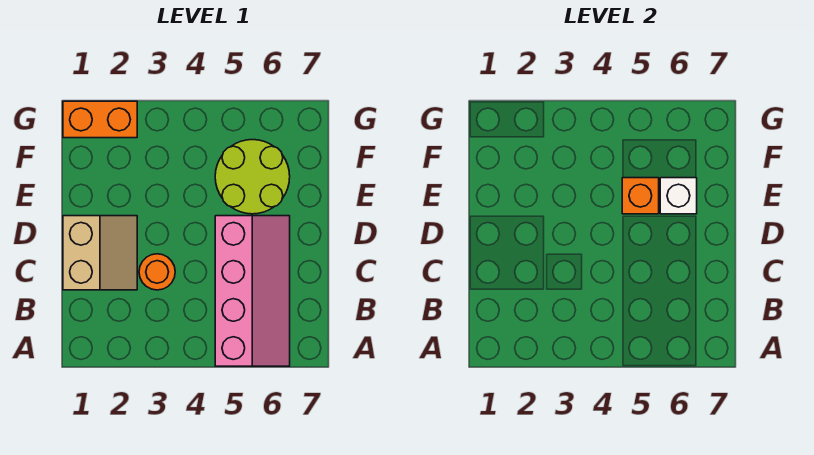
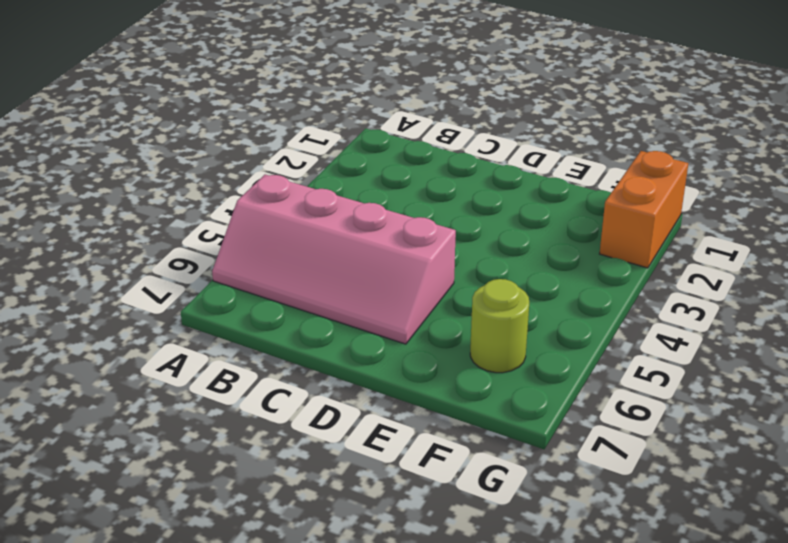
lime 1x1 round brick [470,279,529,373] -> lime 2x2 round brick [215,140,290,214]
none -> tan 2x2 slope [63,216,137,290]
none -> orange 1x1 round brick [139,254,175,290]

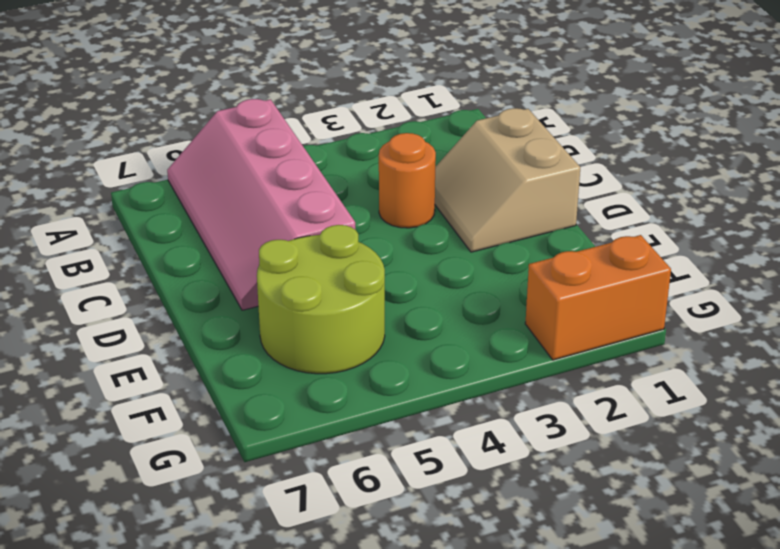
none -> orange 1x1 brick [622,178,659,214]
none -> white 1x1 brick [660,178,697,214]

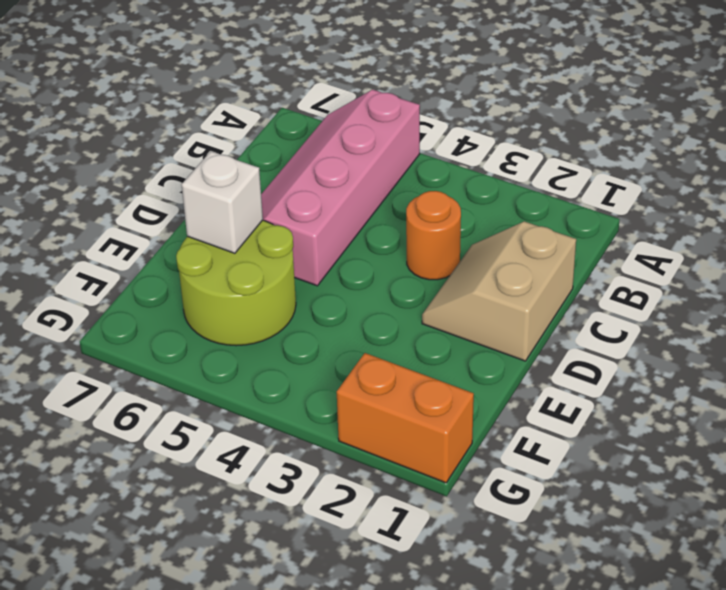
none -> orange 1x1 brick [622,178,659,214]

